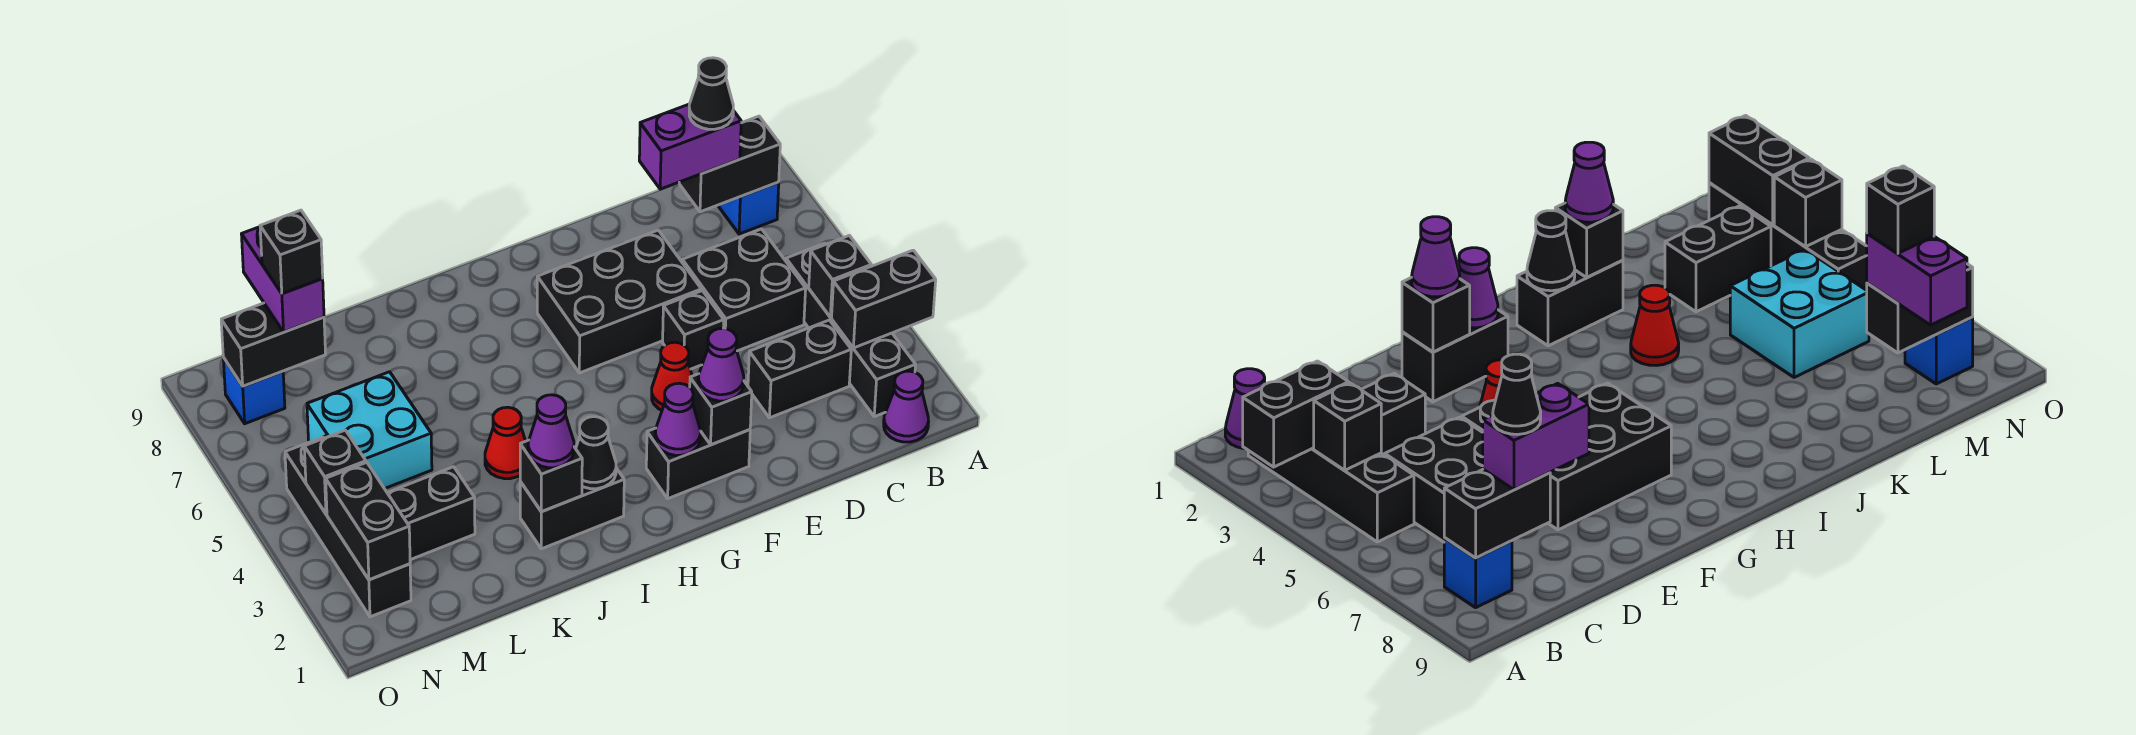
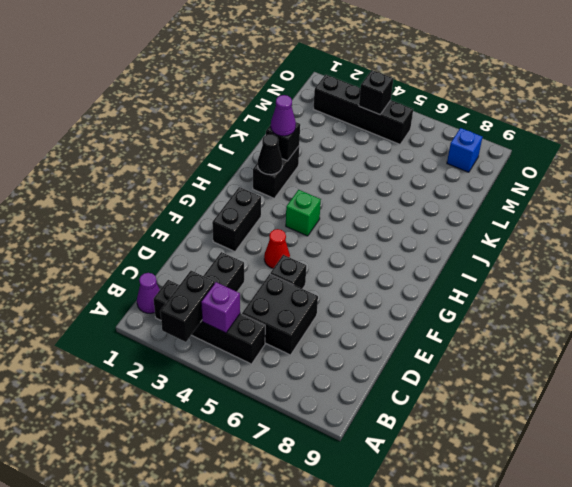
purple 1x1 brick [201,282,240,333] -> black 1x1 brick [809,236,871,317]
green 1x1 brick [286,190,321,236] -> none
none -> blue 1x1 brick [718,182,779,234]
none -> black 2x3 brick [537,230,701,373]
none -> red 1x1 cone [485,407,525,479]
none -> black 1x2 brick [388,467,475,560]

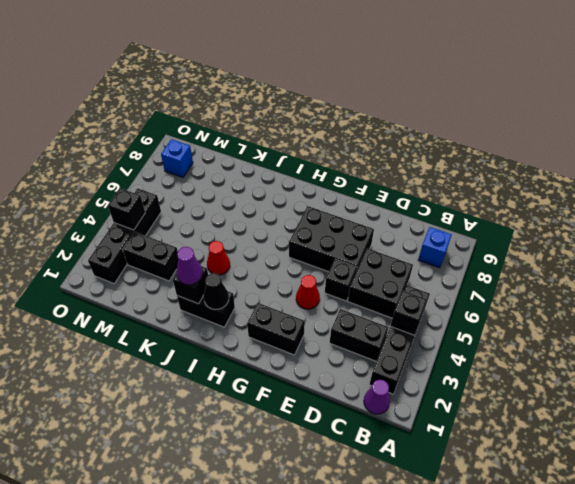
none -> cyan 2x2 brick [307,372,432,489]
none -> black 1x2 brick [832,250,936,348]
none -> black 1x2 brick [679,116,780,212]
none -> black 1x1 brick [690,374,752,445]

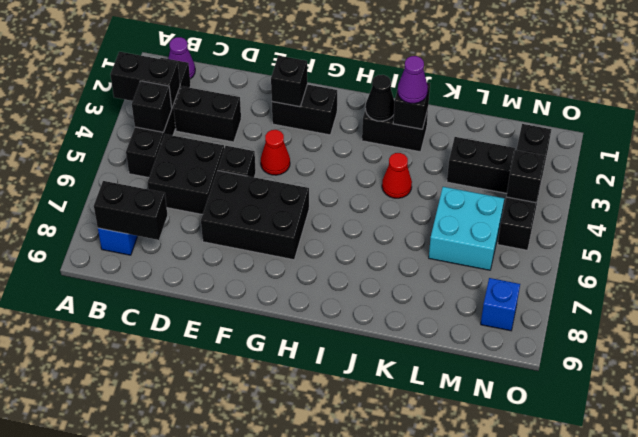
none -> purple 1x1 cone [655,383,700,455]
none -> black 1x2 brick [221,303,326,386]
none -> black 1x2 brick [326,463,410,580]
none -> purple 1x2 brick [639,104,741,189]

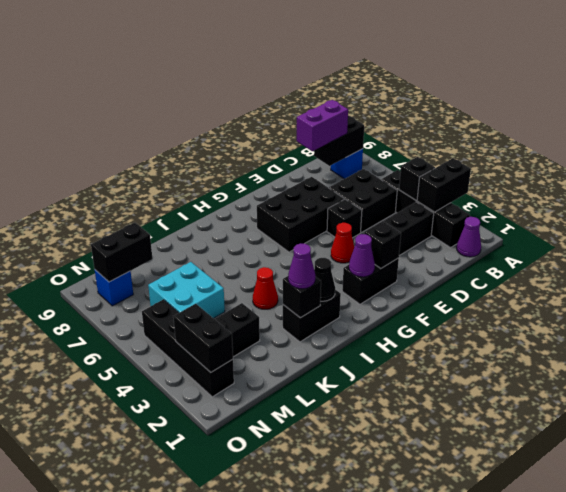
none -> black 1x1 brick [304,430,366,514]
none -> purple 1x1 cone [698,328,744,401]
none -> purple 1x2 brick [241,227,324,332]
none -> black 1x1 cone [689,58,733,129]

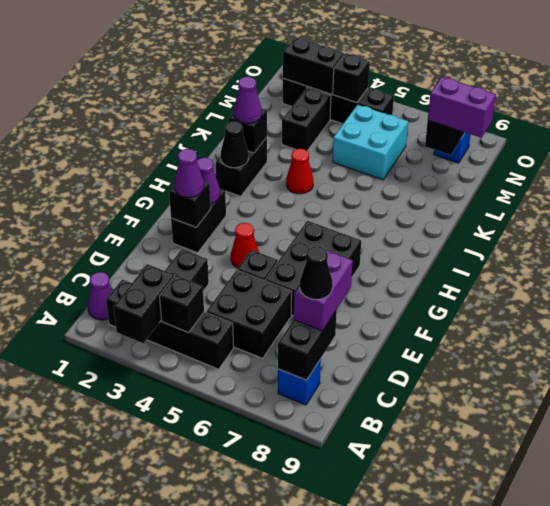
none -> black 1x1 brick [260,210,323,293]

